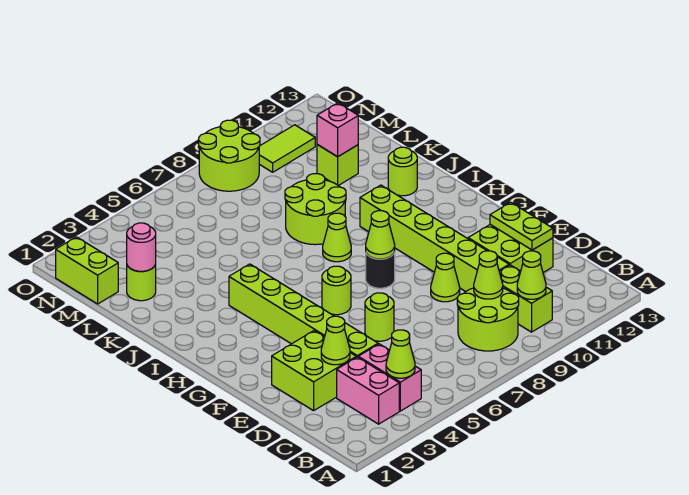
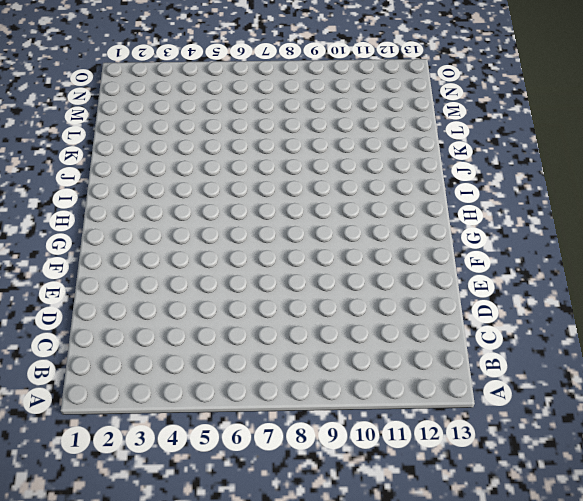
none -> pink 1x2 brick [337,357,399,424]
none -> pink 1x2 brick [358,344,421,411]
none -> lime 2x2 round brick [457,288,519,351]

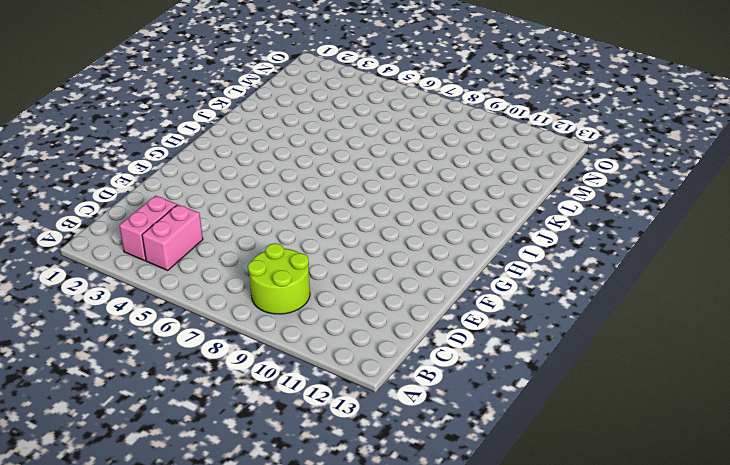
none -> lime 1x2 brick [499,265,552,332]
none -> lime 2x2 brick [272,331,356,411]
none -> lime 1x6 brick [229,264,378,357]

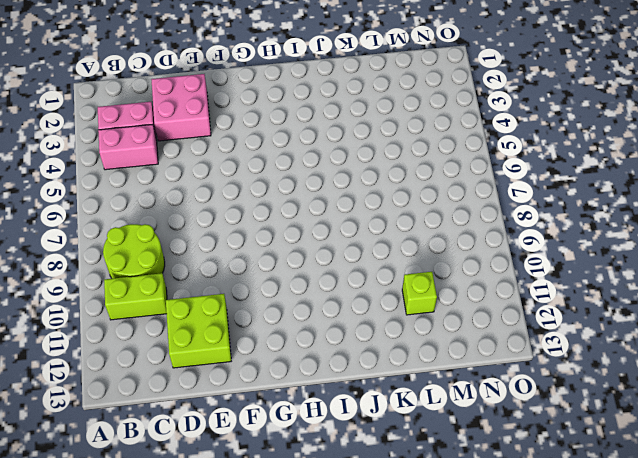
pink 2x2 brick [151,74,211,141] -> lime 2x2 brick [272,331,356,411]
none -> lime 1x6 brick [229,264,378,357]
none -> lime 1x6 brick [360,185,509,292]
none -> lime 1x1 round brick [365,293,394,341]

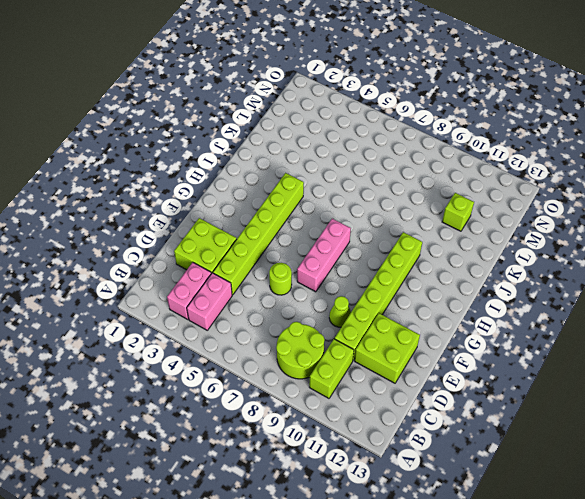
pink 1x3 brick [297,219,351,292] -> none
none -> lime 1x1 round brick [322,266,351,315]
none -> black 1x1 round brick [366,252,395,288]
none -> lime 1x1 cone [323,213,351,262]

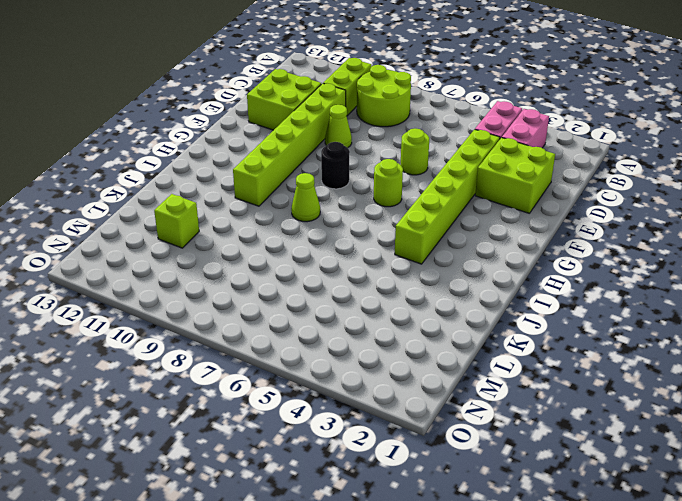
none -> lime 2x2 round brick [285,174,346,245]
none -> lime 1x1 round brick [388,147,417,196]
none -> lime 1x1 round brick [127,265,156,301]

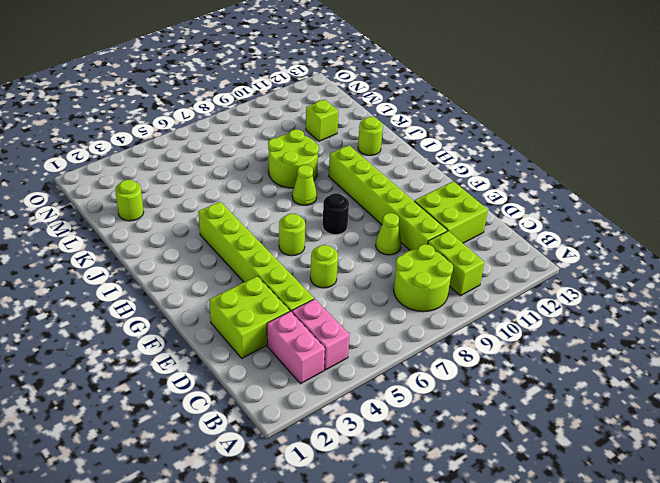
none -> lime 1x2 brick [56,237,118,304]
none -> lime 2x2 round brick [199,120,260,191]
none -> lime 1x2 tile [259,125,315,172]

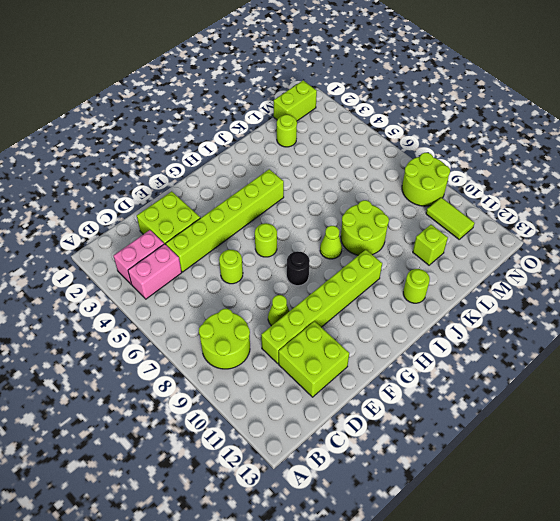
none -> lime 1x2 brick [499,265,552,332]
none -> lime 1x1 cone [386,330,415,378]
none -> lime 1x1 cone [517,251,546,299]

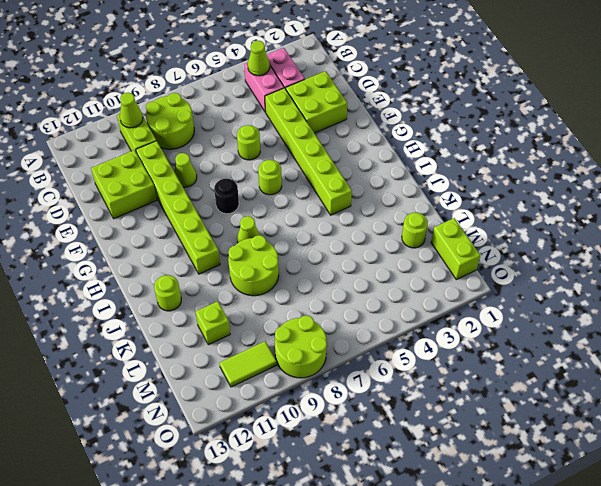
none -> lime 1x1 cone [474,251,503,299]
none -> lime 1x1 cone [321,316,350,365]
none -> lime 1x2 plate [490,202,553,250]

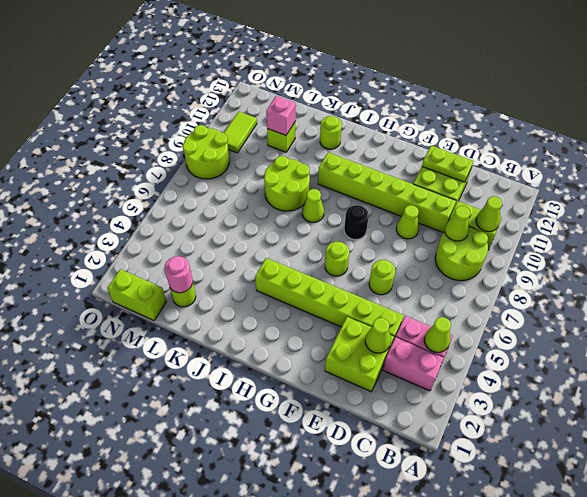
none -> lime 1x1 cone [366,211,395,259]

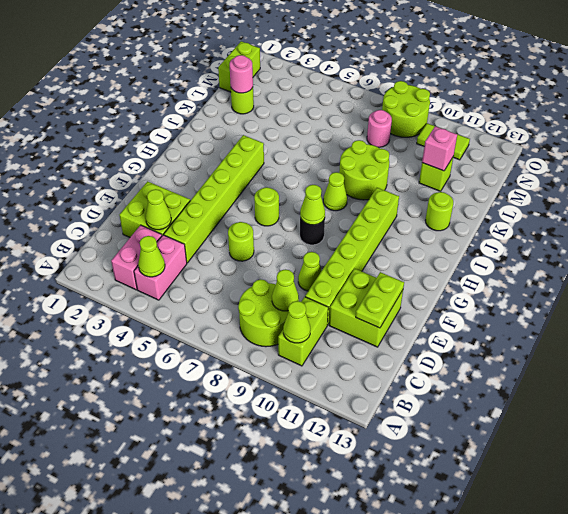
pink 1x1 round brick [367,110,392,147] -> none

